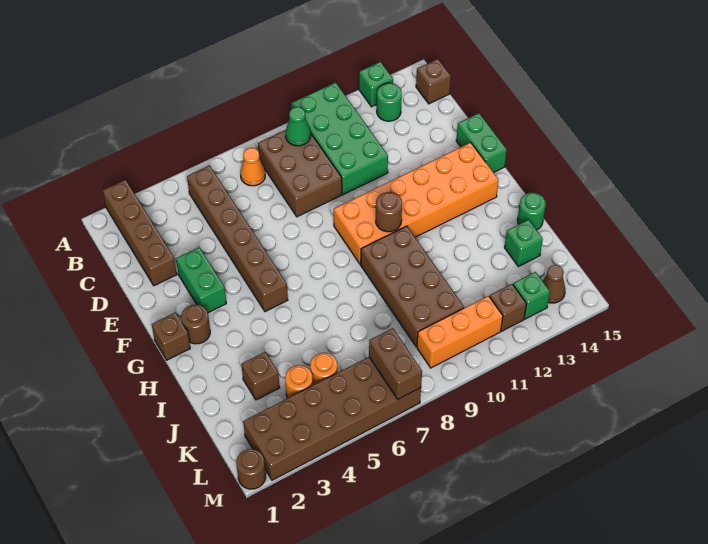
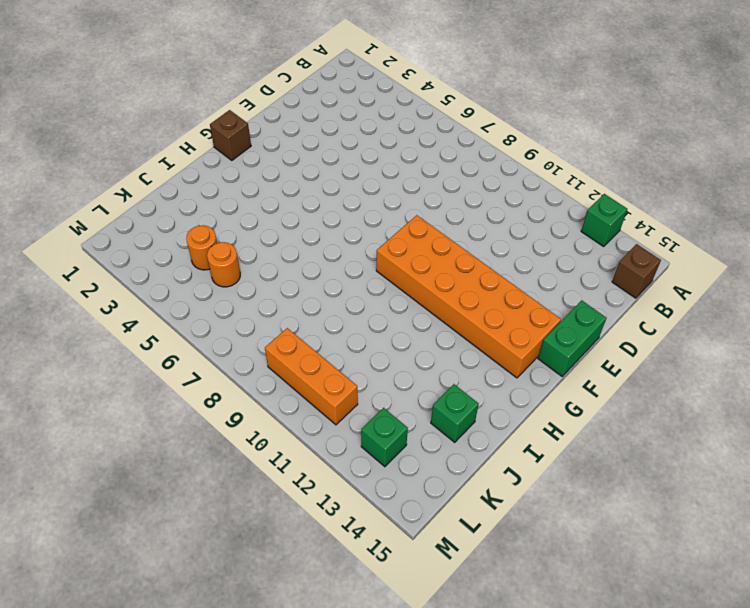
none -> brown 1x4 brick [103,180,177,286]
none -> green 2x4 brick [291,83,388,195]
none -> brown 1x6 brick [187,165,288,312]

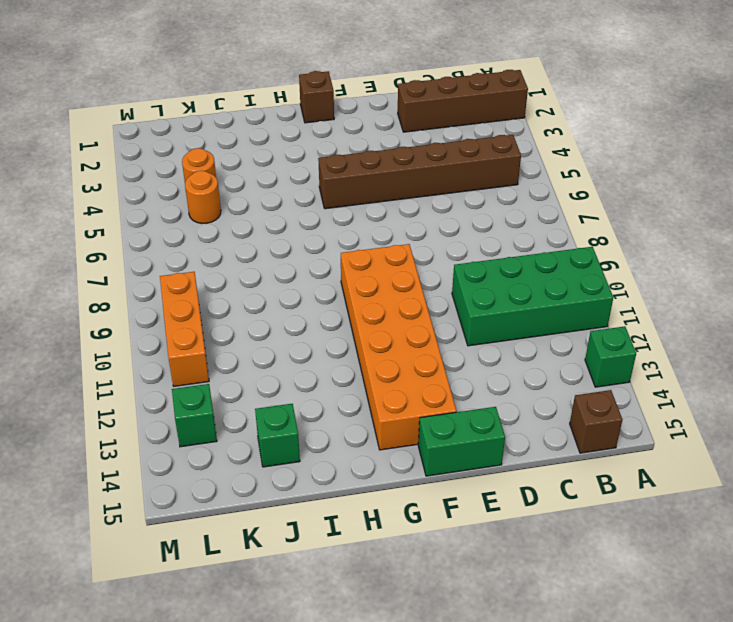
none -> orange 1x1 cone [240,148,265,186]
none -> brown 2x3 brick [258,130,342,217]
none -> green 1x1 round brick [377,83,402,121]

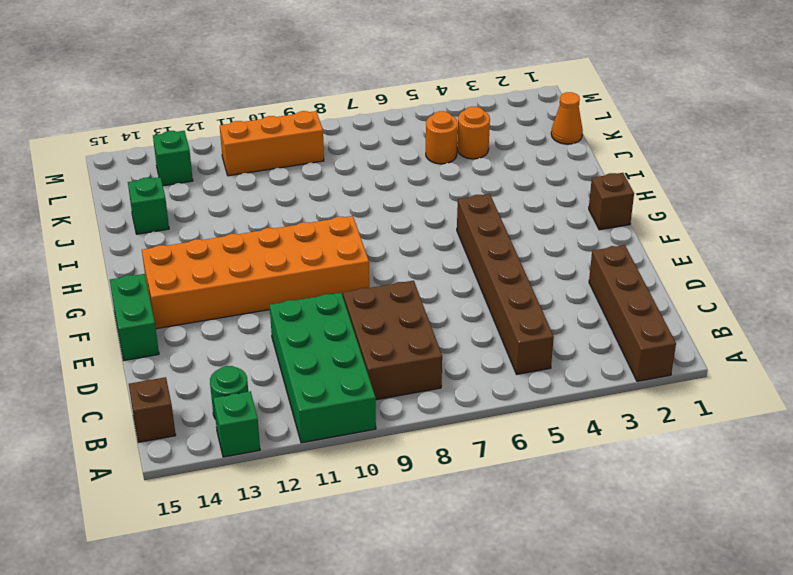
orange 1x1 cone [551,92,583,144] -> orange 1x1 cone moved to [240,148,265,186]
none -> green 1x2 brick [176,247,226,313]
none -> brown 1x1 round brick [181,304,210,344]
none -> brown 2x4 brick [361,226,464,347]

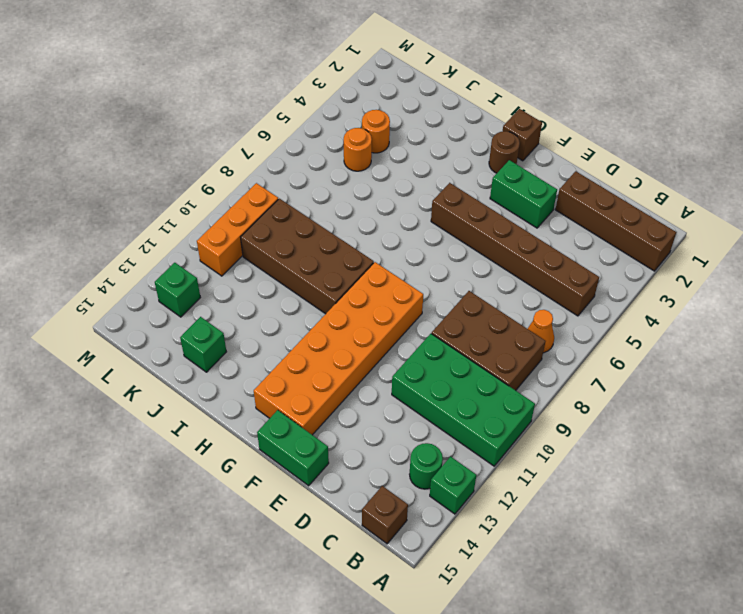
none -> green 1x1 round brick [517,193,546,230]
none -> brown 1x1 brick [241,352,280,400]
none -> brown 2x6 brick [243,357,421,480]

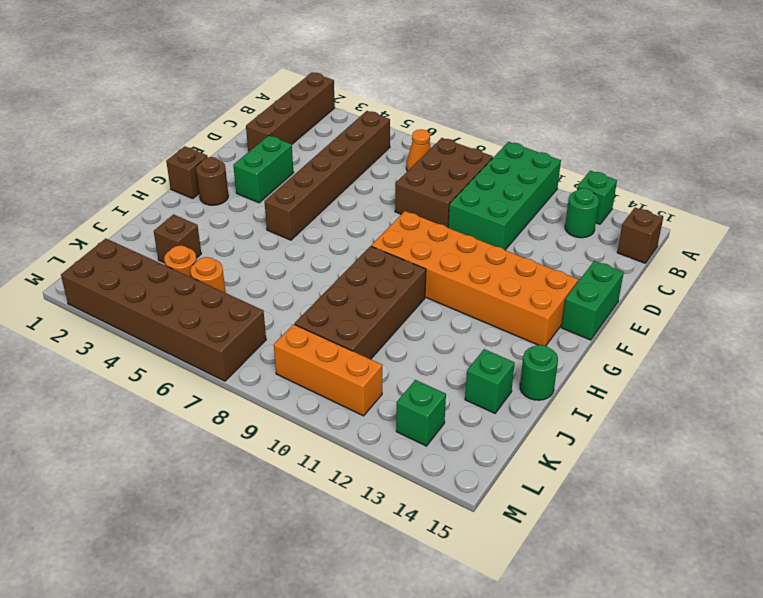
none -> brown 1x1 brick [489,284,526,331]
none -> brown 1x1 cone [543,265,565,303]
none -> brown 1x1 round brick [236,449,266,489]

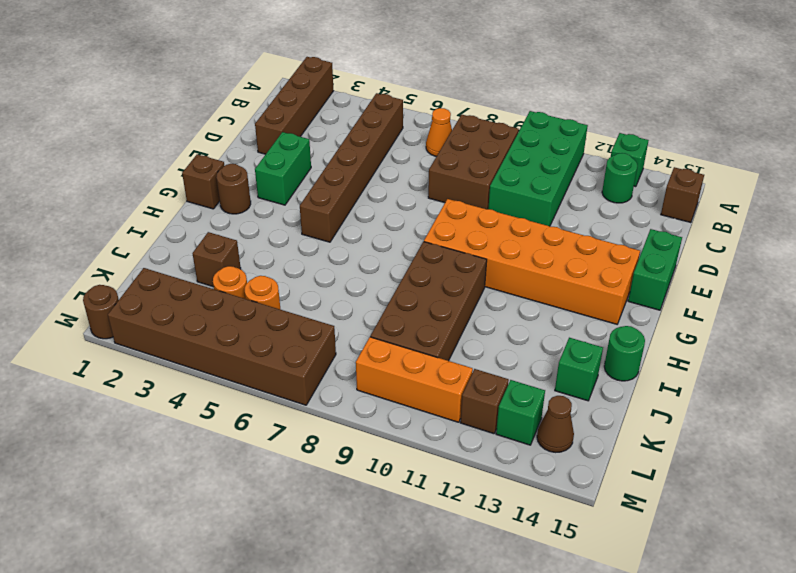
none -> green 1x1 cone [285,107,311,146]
none -> brown 1x1 round brick [376,192,402,232]
none -> brown 1x2 brick [369,328,422,399]

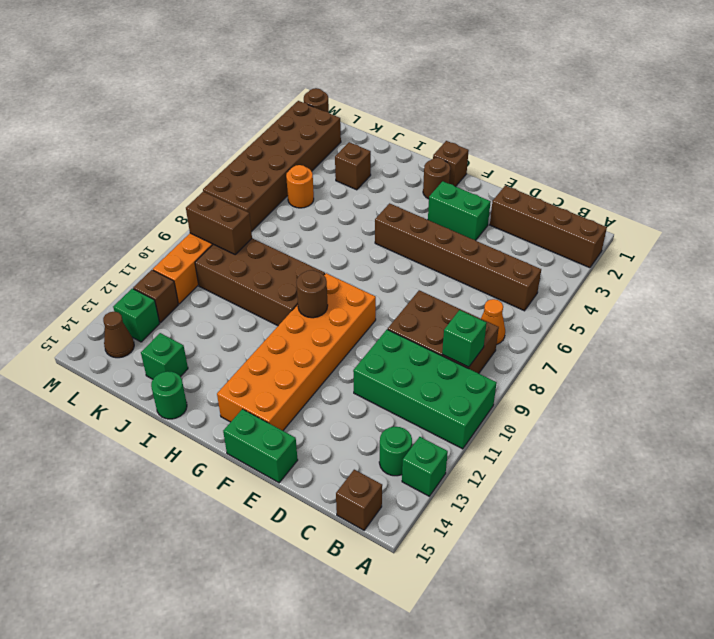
green 1x1 brick [442,310,487,367] -> green 1x1 cone [285,107,311,146]
brown 1x2 brick [186,192,252,254] -> brown 1x2 brick moved to [369,328,422,399]
none -> orange 1x1 round brick [285,365,313,398]

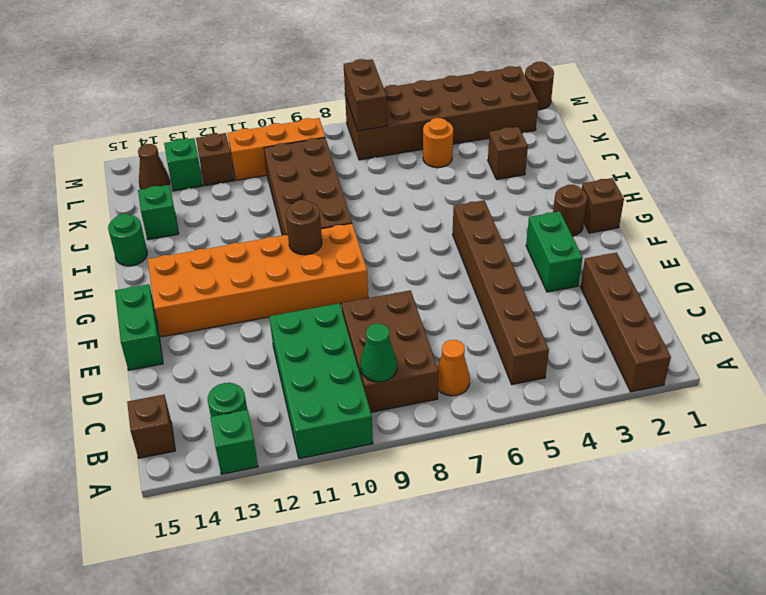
none -> orange 1x1 round brick [285,365,313,398]

